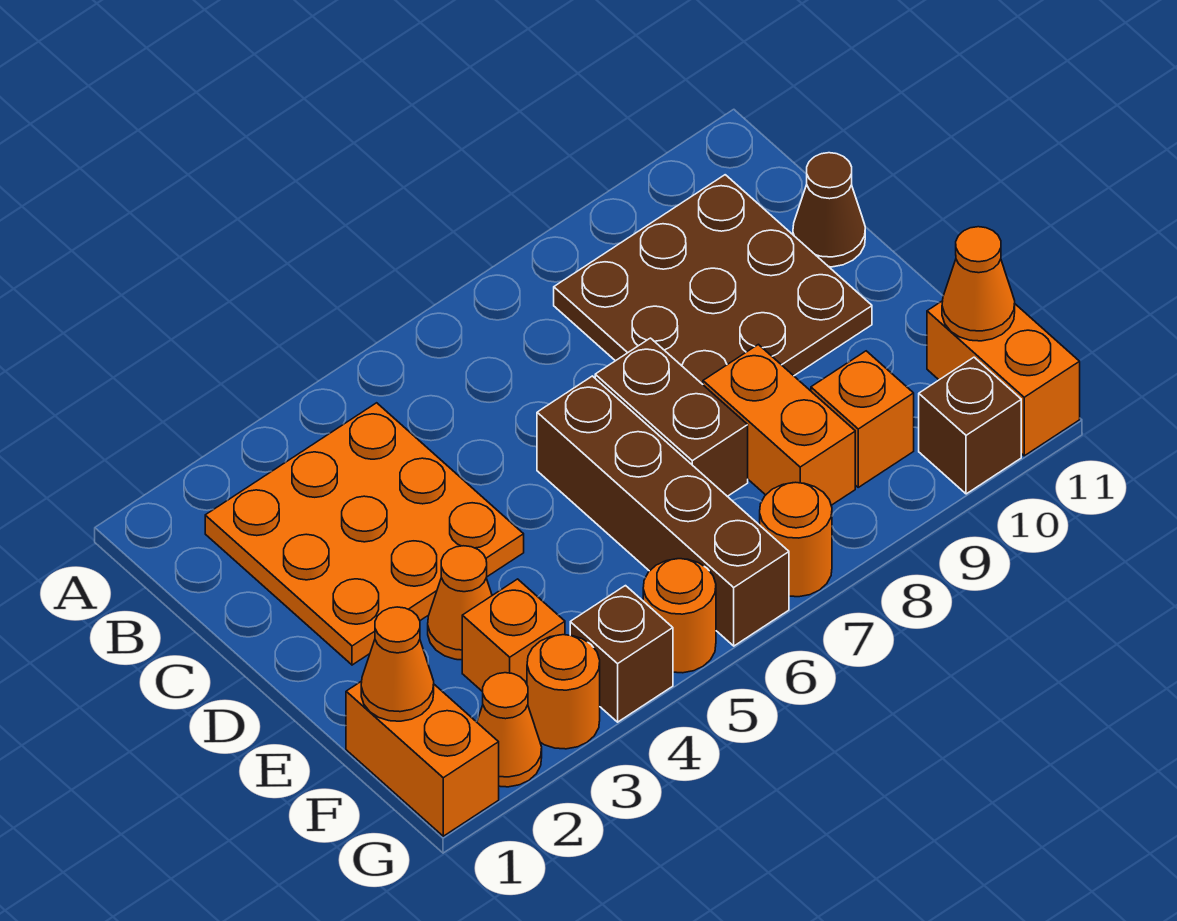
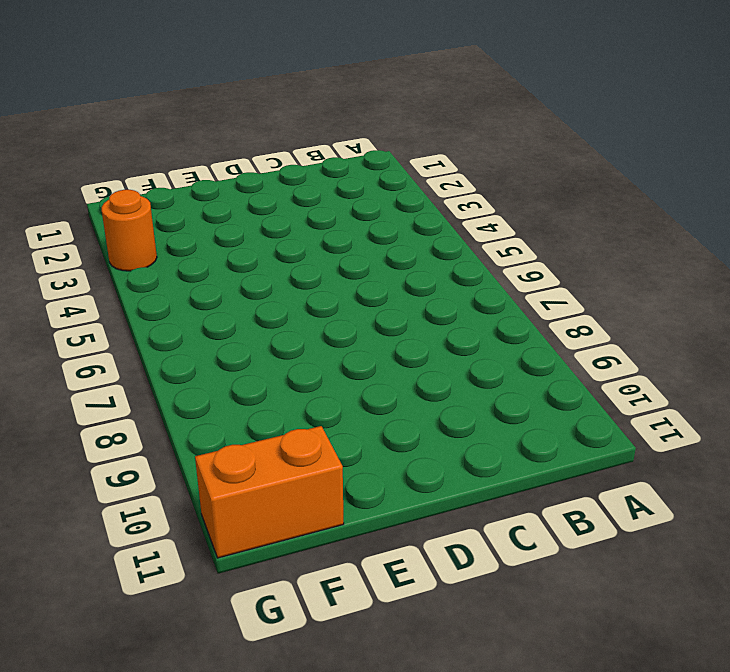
none -> orange 3x3 plate [205,403,524,665]
none -> brown 3x3 plate [554,175,872,384]
none -> brown 1x1 cone [793,153,865,267]

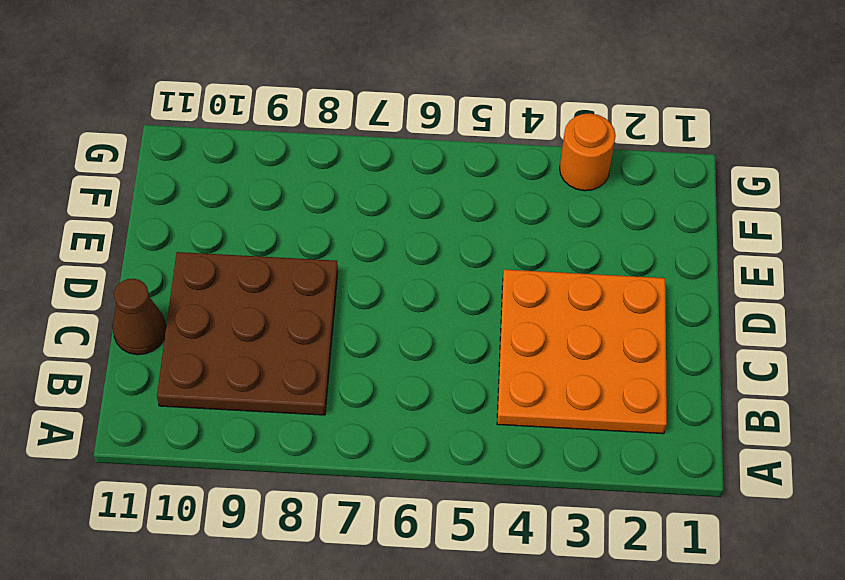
none -> brown 1x4 brick [537,376,789,646]
none -> brown 1x2 brick [595,338,748,496]
none -> orange 1x1 cone [428,546,492,660]

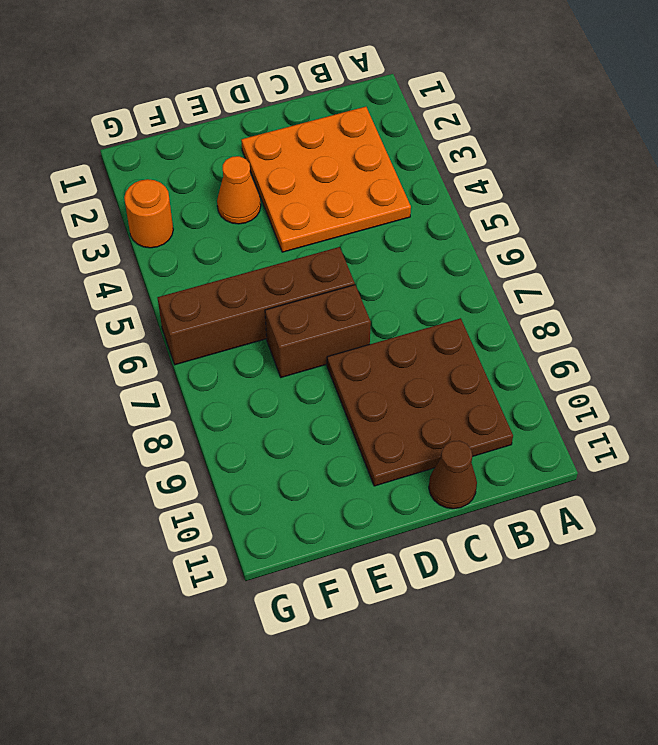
none -> orange 1x2 brick [703,344,855,505]
none -> orange 1x2 brick [346,681,499,836]
none -> orange 1x1 brick [462,579,565,692]

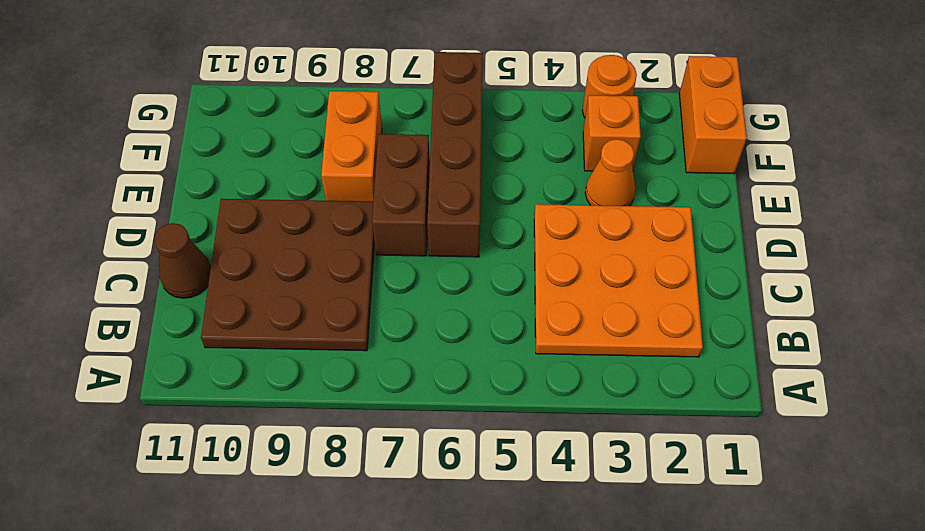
none -> orange 1x1 brick [811,351,914,487]
none -> orange 1x2 brick [927,301,1080,456]
none -> orange 1x1 cone [477,673,542,787]

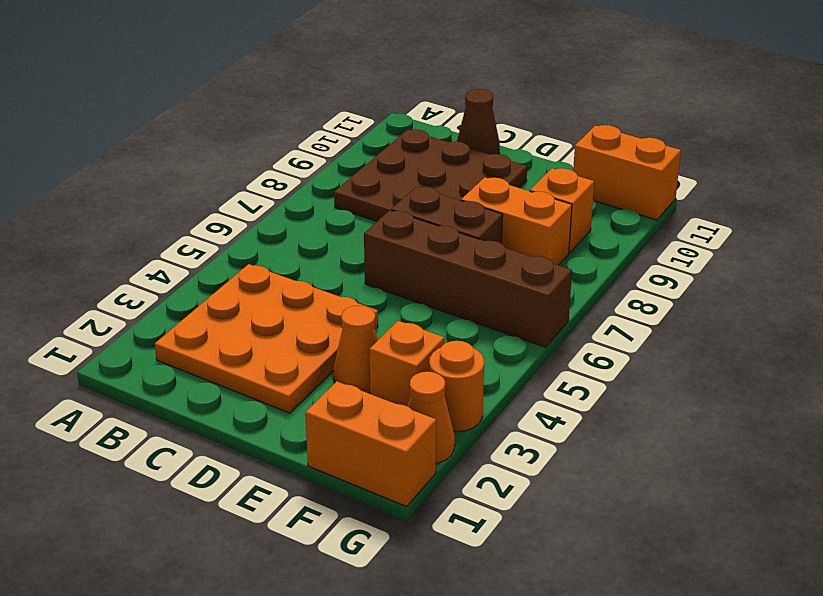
none -> brown 1x1 brick [570,586,673,722]
none -> orange 1x1 round brick [643,559,716,673]
none -> orange 1x1 round brick [760,482,832,597]

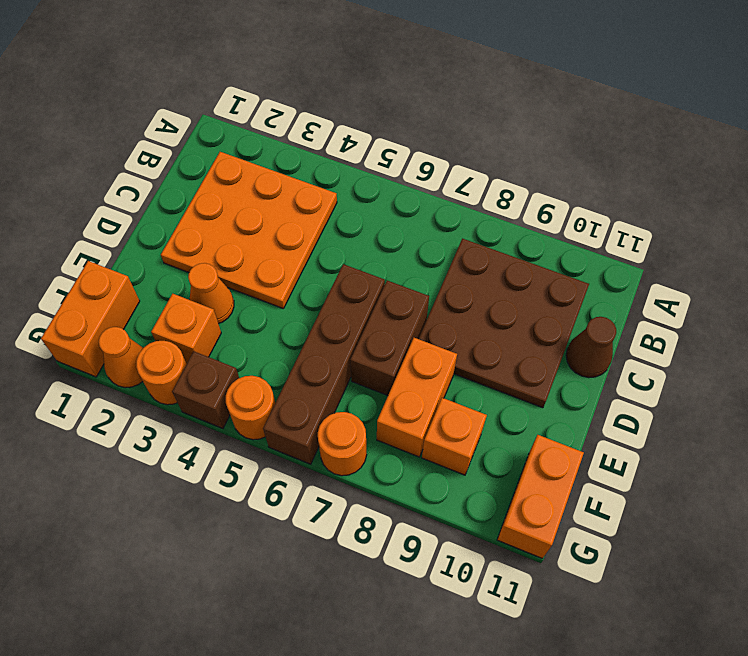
none -> brown 1x1 brick [919,357,1021,494]
none -> orange 1x1 cone [361,607,434,721]
none -> orange 1x1 cone [942,227,1015,341]

